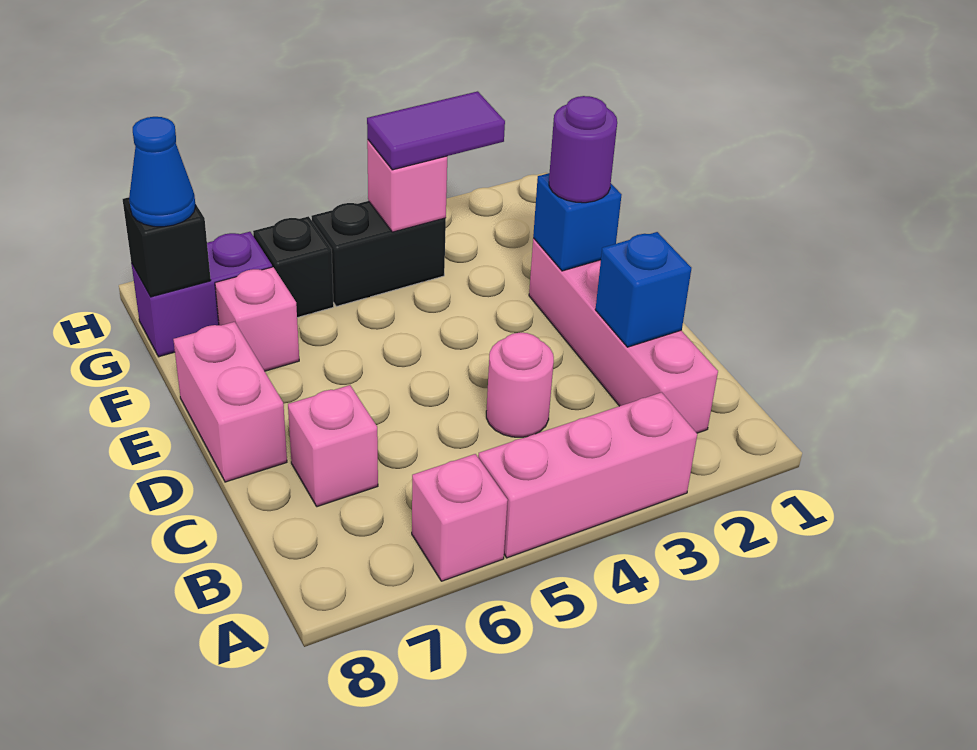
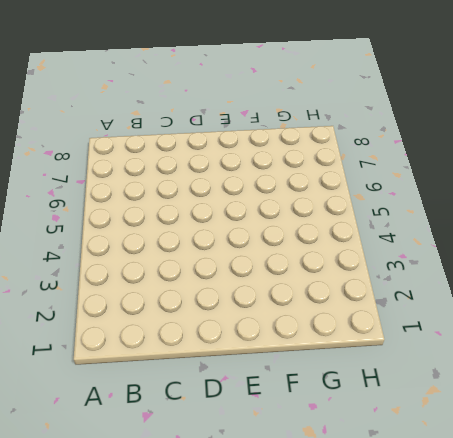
none -> pink 1x3 brick [478,392,697,558]
none -> pink 1x1 brick [412,454,508,581]
none -> pink 1x4 brick [529,238,718,433]

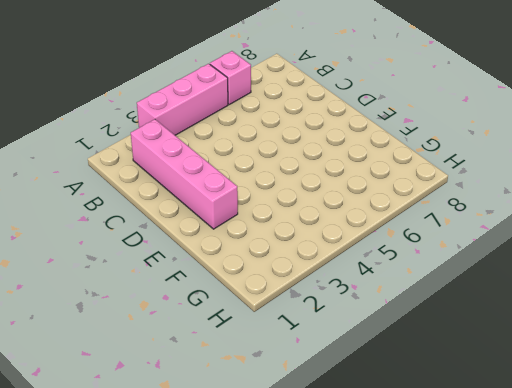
none -> pink 1x1 round brick [486,333,554,437]
none -> pink 1x1 brick [288,385,378,507]
none -> pink 1x2 brick [173,322,287,482]

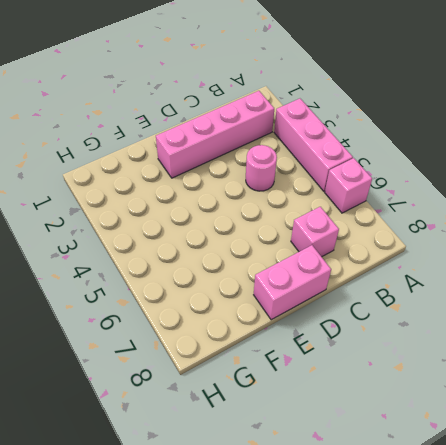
none -> pink 1x1 brick [215,267,299,371]
none -> black 1x2 brick [311,201,446,306]
none -> black 1x1 brick [253,216,334,318]

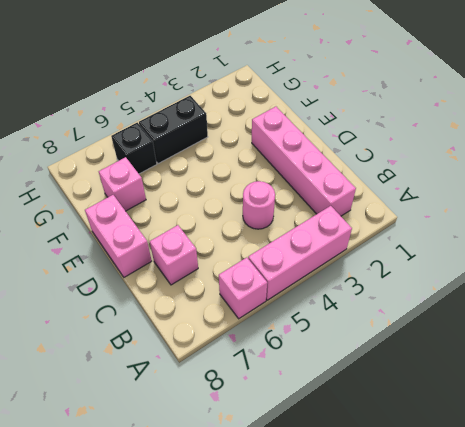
none -> purple 1x2 brick [131,232,272,357]
none -> blue 1x1 brick [595,232,691,347]
none -> blue 1x1 brick [533,173,621,271]

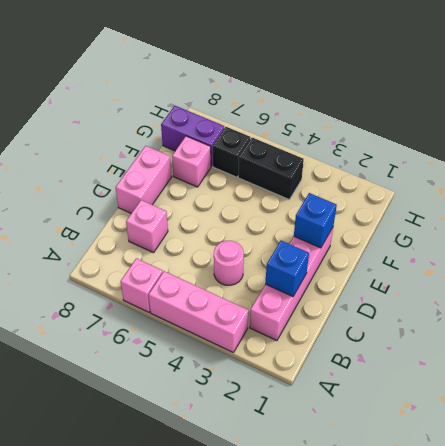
none -> pink 1x1 brick [367,140,447,232]
none -> black 1x1 brick [123,197,211,297]
none -> purple 1x1 round brick [549,96,617,203]

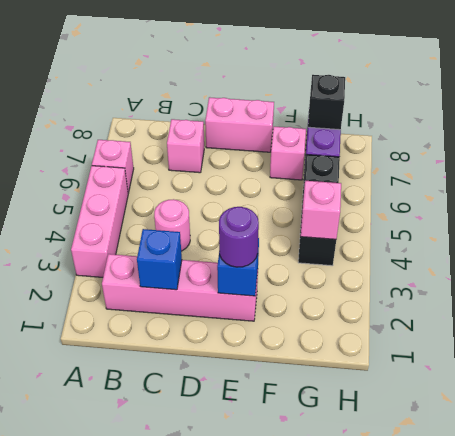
none -> purple 1x2 tile [367,91,505,170]
none -> blue 1x1 cone [129,117,196,227]

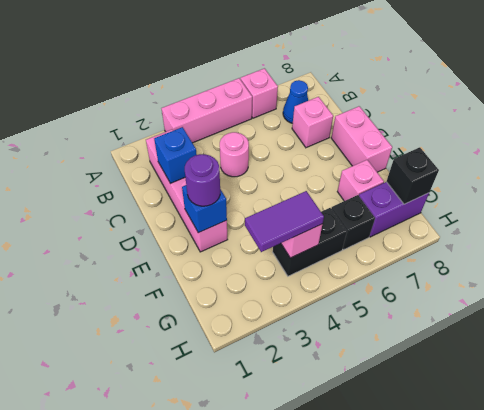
blue 1x1 cone [283,80,308,123] -> blue 1x1 cone moved to [129,117,196,227]

